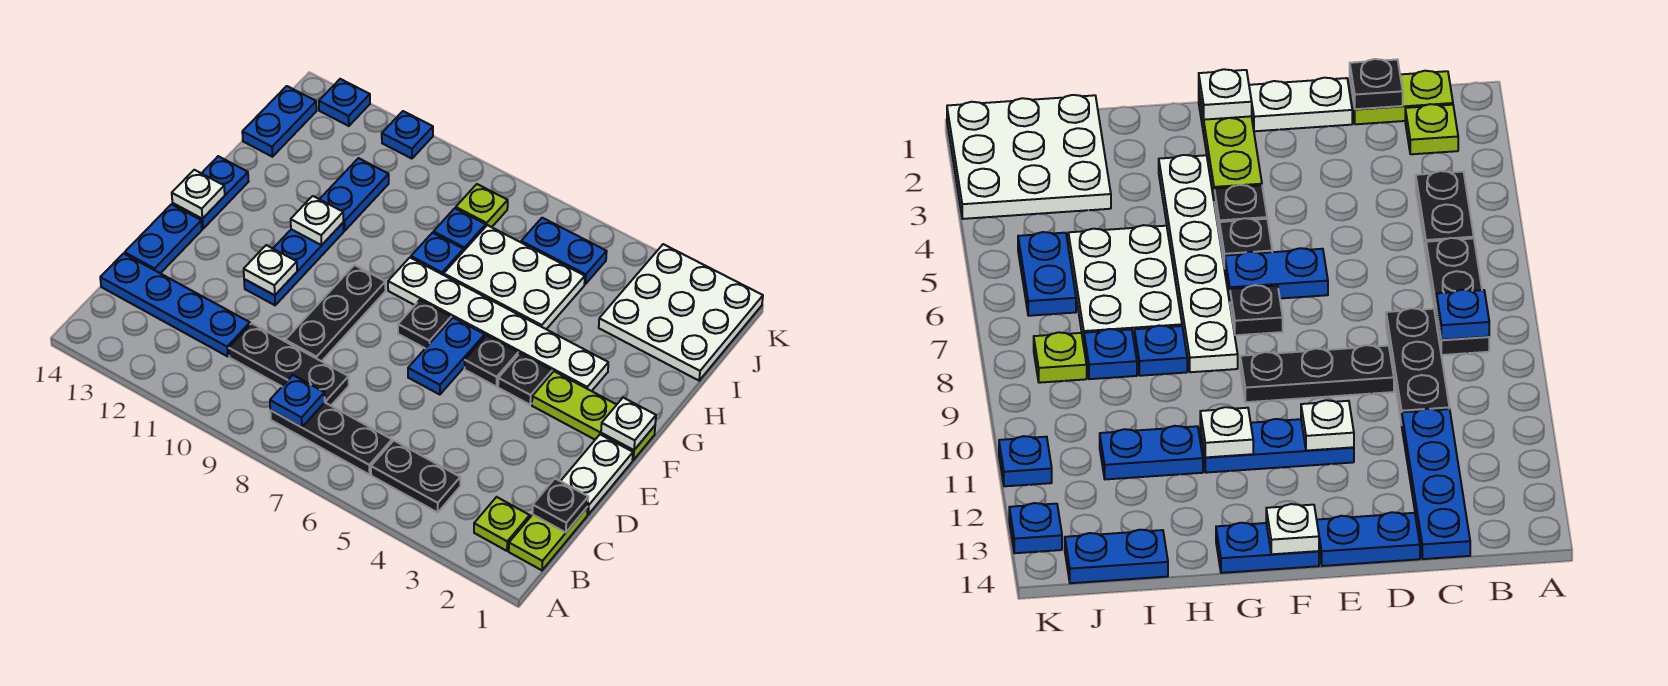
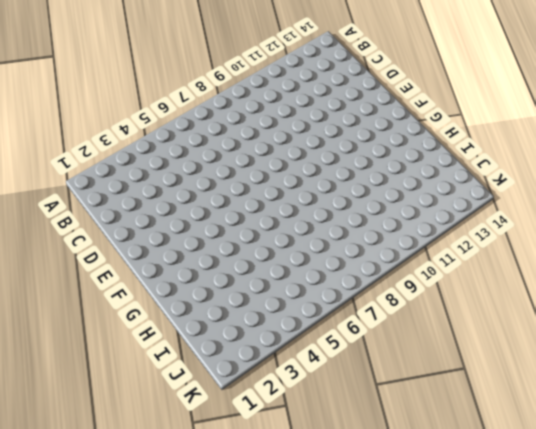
none -> lime 1x2 plate [509,507,588,570]
none -> lime 1x1 plate [474,497,530,551]
none -> black 1x2 plate [371,441,460,512]
none -> black 1x3 plate [270,403,392,475]

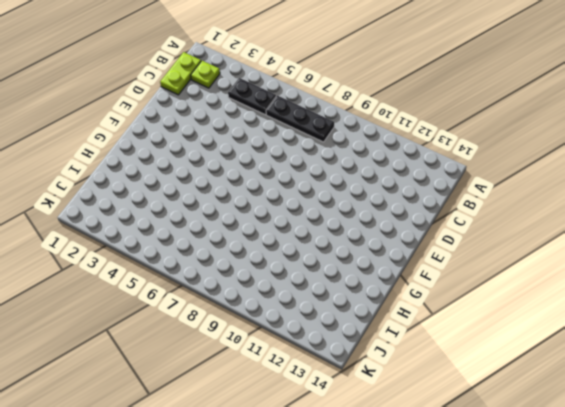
none -> black 1x3 plate [229,323,349,406]
none -> blue 1x4 plate [100,254,250,356]
none -> white 1x2 plate [561,434,633,515]
none -> black 1x3 plate [285,265,386,361]

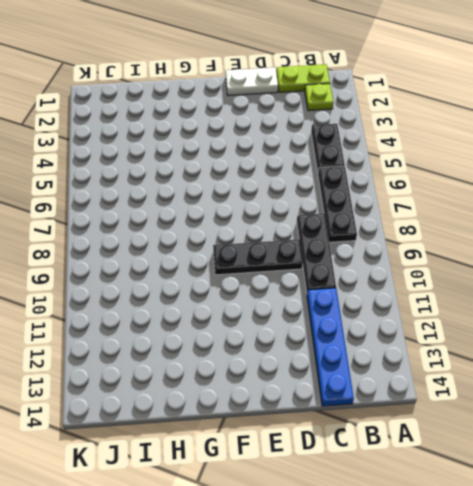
none -> blue 1x2 plate [125,204,202,273]
none -> blue 1x2 plate [408,318,485,395]
none -> blue 1x3 plate [244,223,344,305]
none -> lime 1x3 plate [532,371,655,460]

